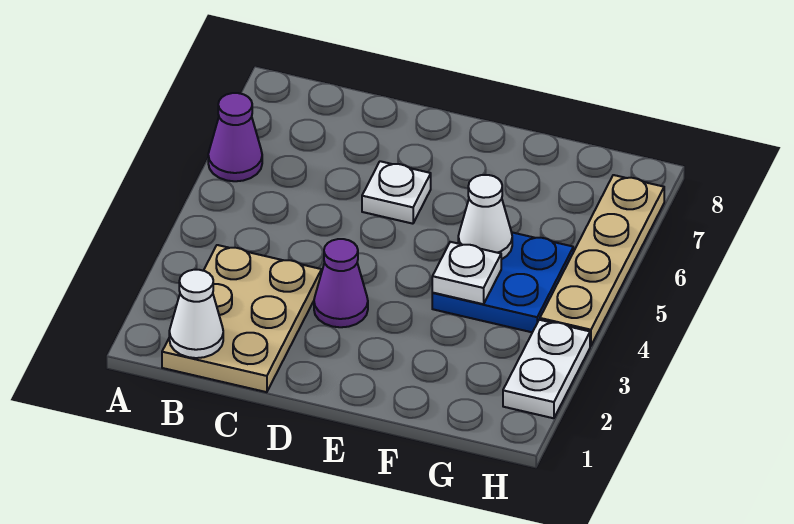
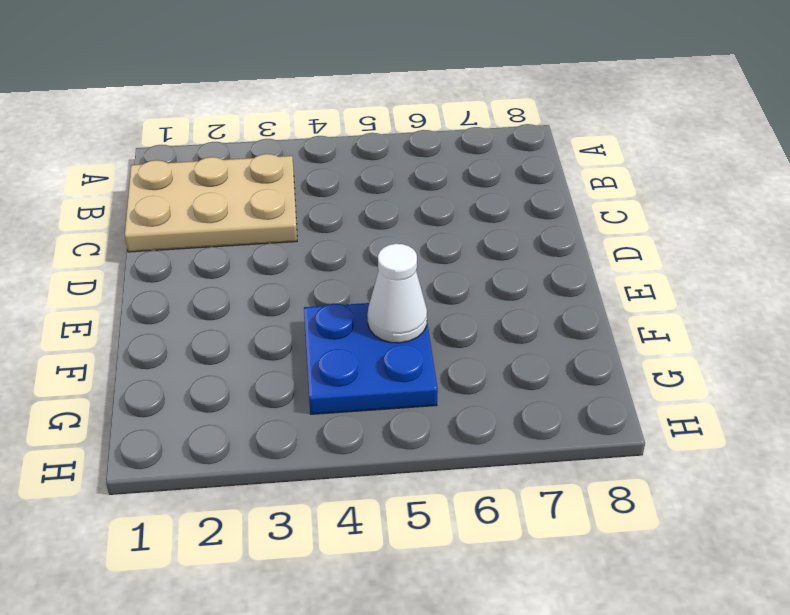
none -> purple 1x1 cone [208,93,262,181]
none -> purple 1x1 cone [314,239,368,327]

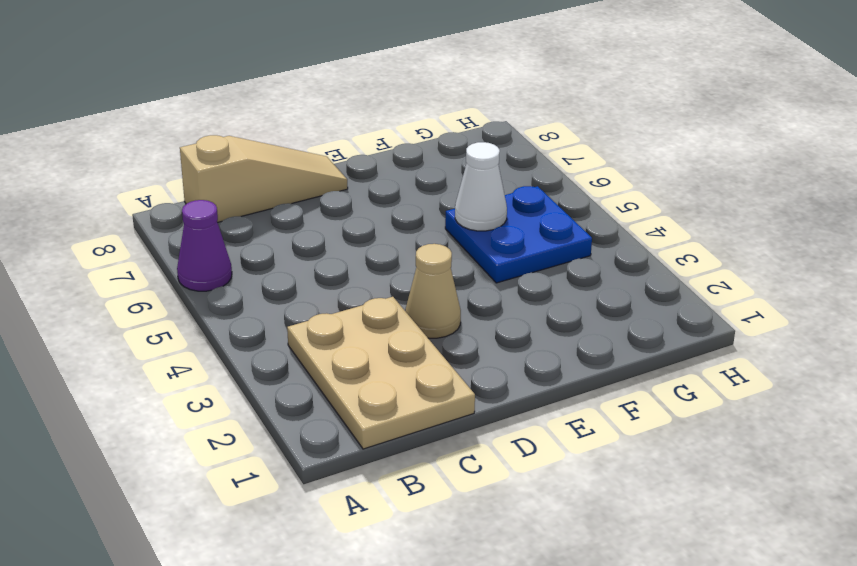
tan 1x3 slope [180,135,348,222] -> none
tan 1x1 cone [405,244,461,338] -> purple 1x1 cone [314,239,368,327]
none -> white 1x1 plate [362,161,431,224]
none -> white 1x2 plate [503,320,590,418]

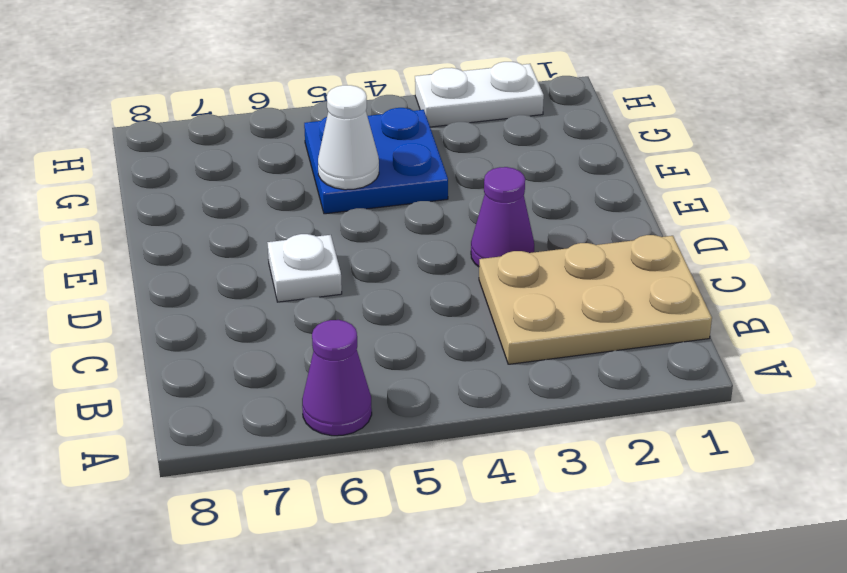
none -> tan 1x4 plate [540,175,664,346]
none -> white 1x1 cone [169,270,223,358]

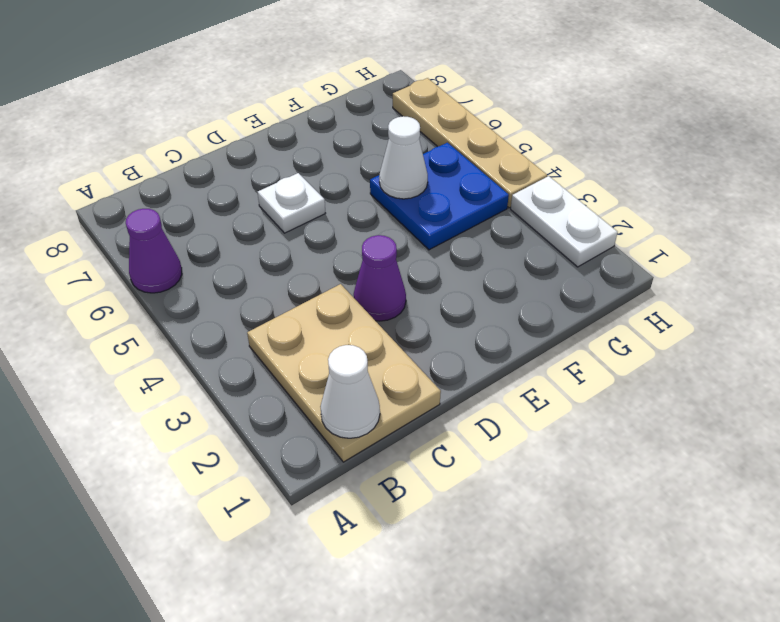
none -> white 1x1 plate [432,242,501,304]

